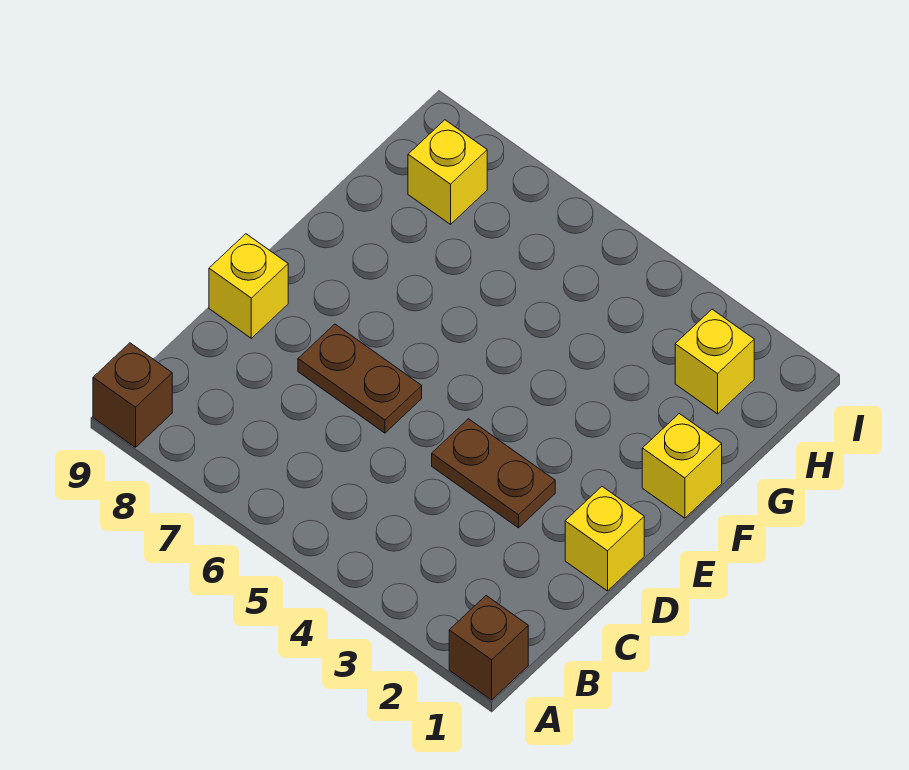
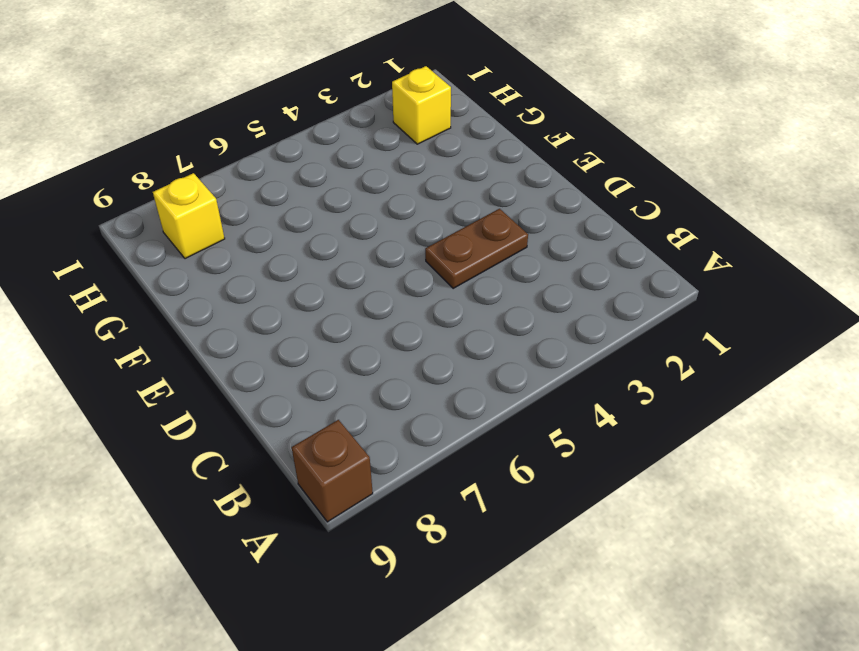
none -> brown 1x1 brick [449,596,528,700]
none -> yellow 1x1 brick [565,487,644,591]

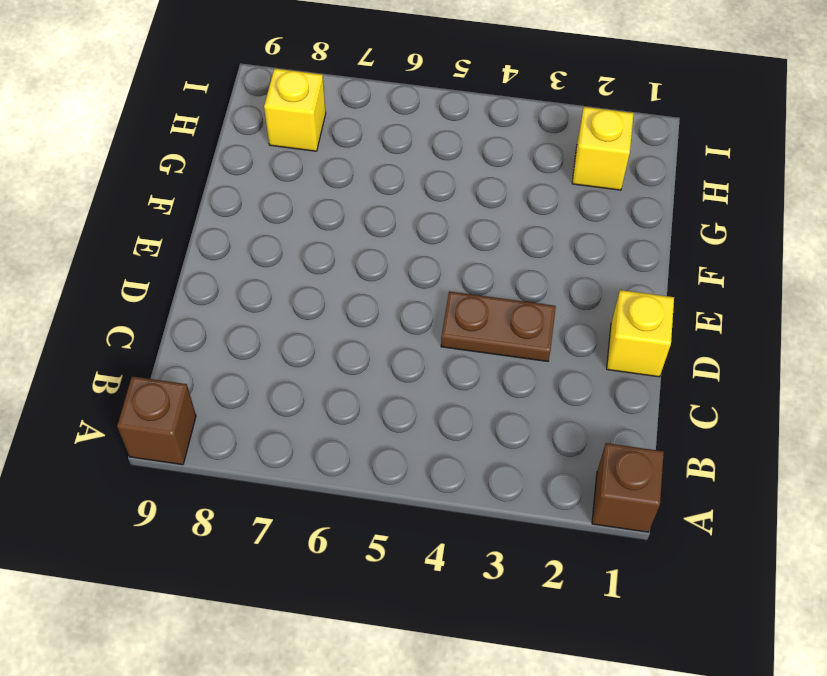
none -> brown 1x2 plate [298,324,422,433]
none -> yellow 1x1 brick [209,234,288,338]

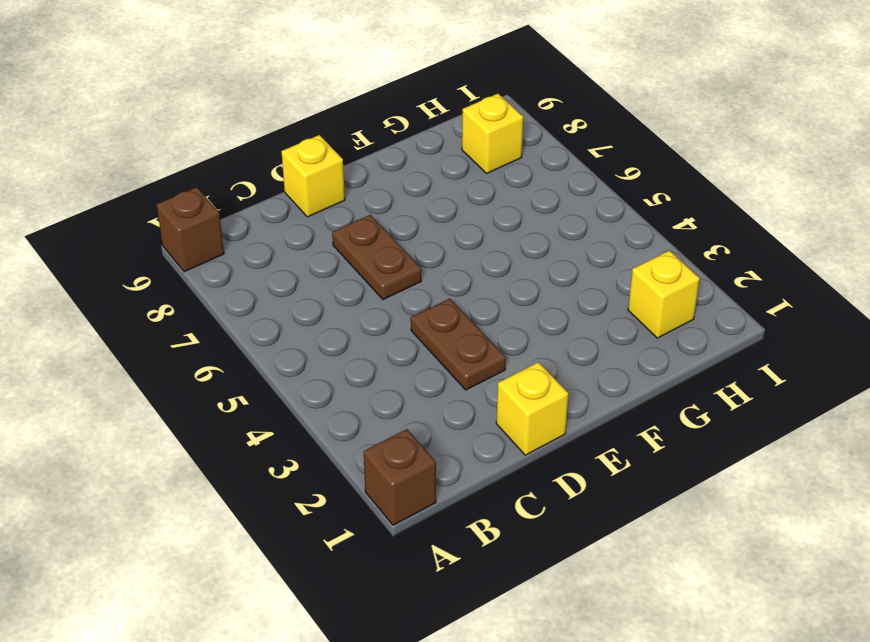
none -> yellow 1x1 brick [642,414,722,518]

